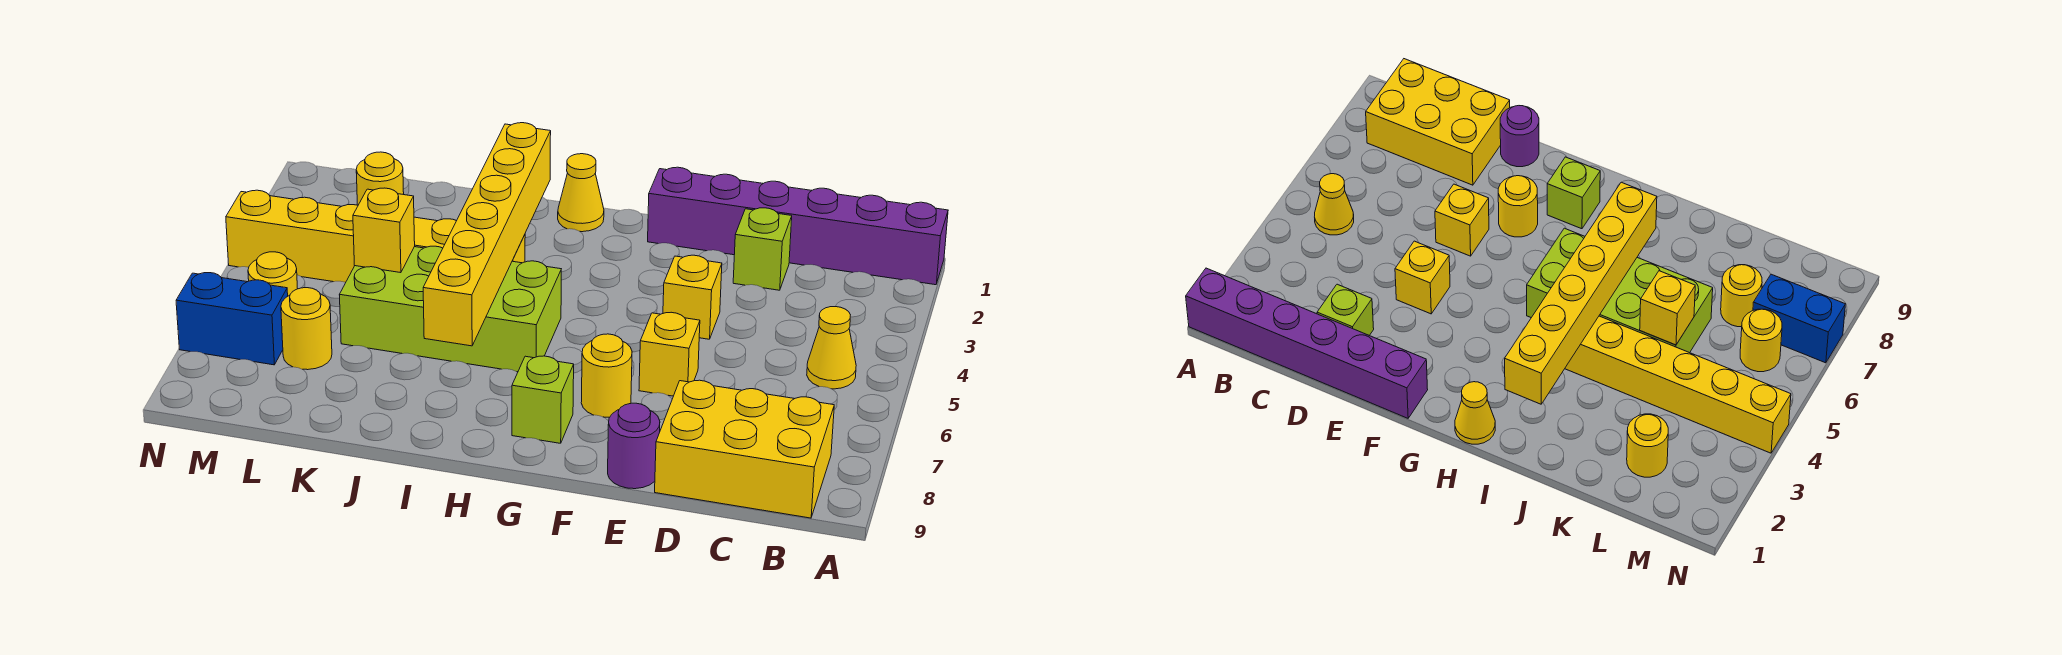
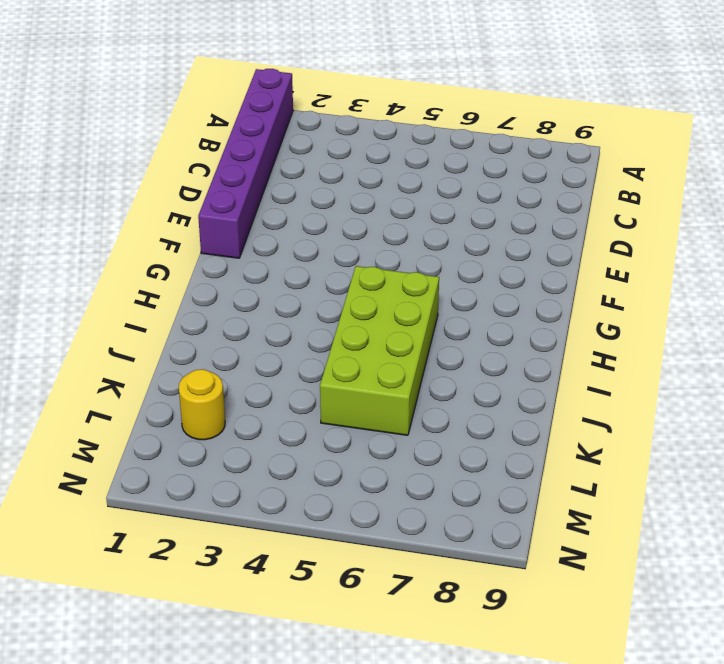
none -> yellow 1x1 cone [807,307,856,389]
none -> yellow 2x3 brick [655,380,834,518]
none -> lime 1x1 brick [733,208,792,290]

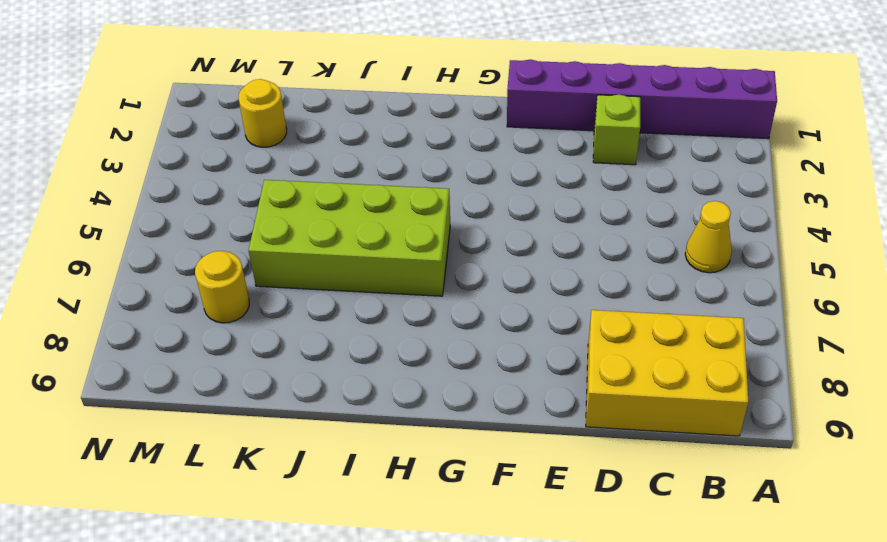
none -> yellow 1x1 brick [663,255,722,339]
none -> yellow 1x1 brick [639,312,700,396]
none -> purple 1x1 round brick [608,403,660,489]

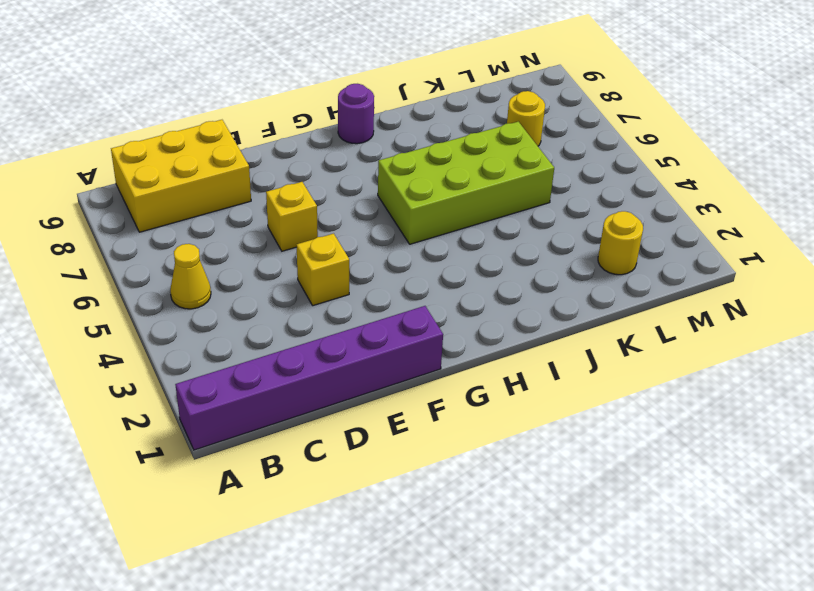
purple 1x1 round brick [338,84,374,144] -> purple 1x1 round brick moved to [608,403,660,489]
none -> lime 1x1 brick [733,208,792,290]
none -> yellow 1x1 round brick [581,334,632,417]
none -> lime 1x1 brick [512,356,574,443]

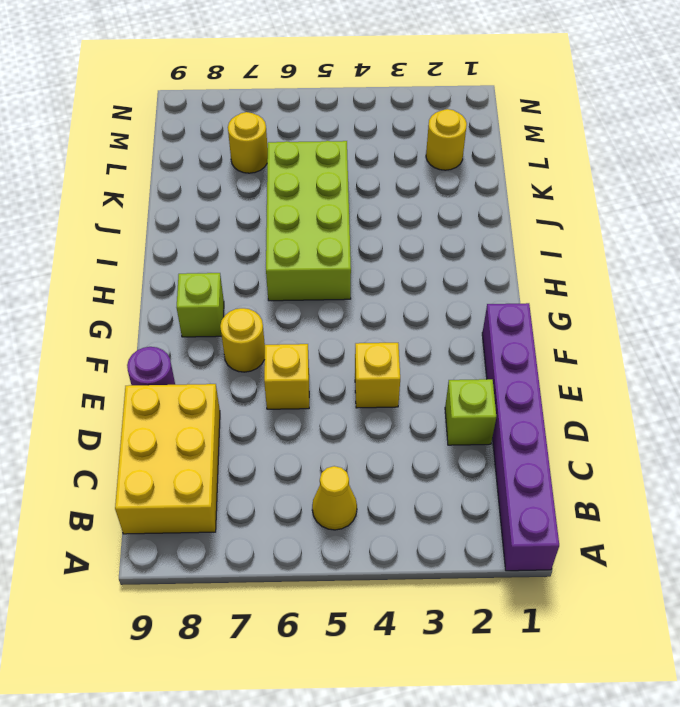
none -> yellow 1x1 cone [558,154,604,232]
none -> yellow 1x6 brick [226,190,525,282]
none -> yellow 1x1 round brick [248,252,298,296]

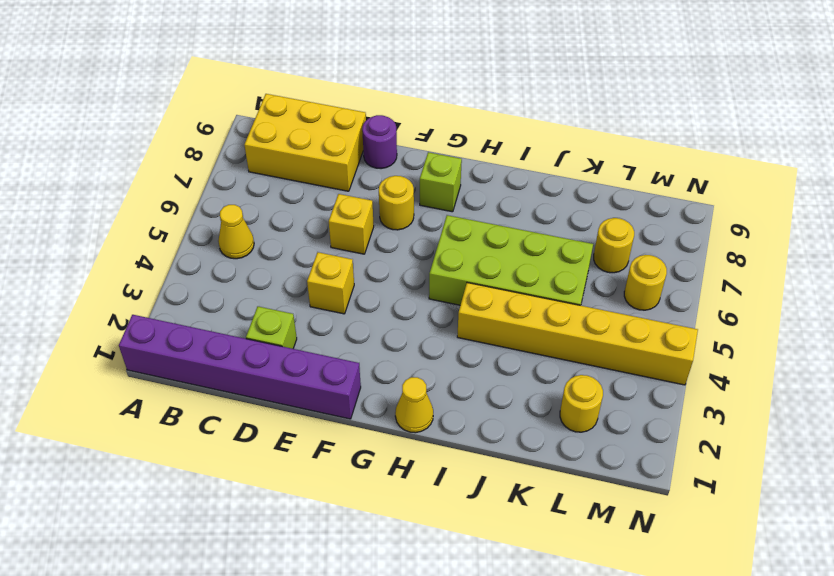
none -> blue 1x2 brick [176,273,288,365]
none -> yellow 1x6 brick [423,123,551,346]
none -> yellow 1x1 brick [353,188,415,273]

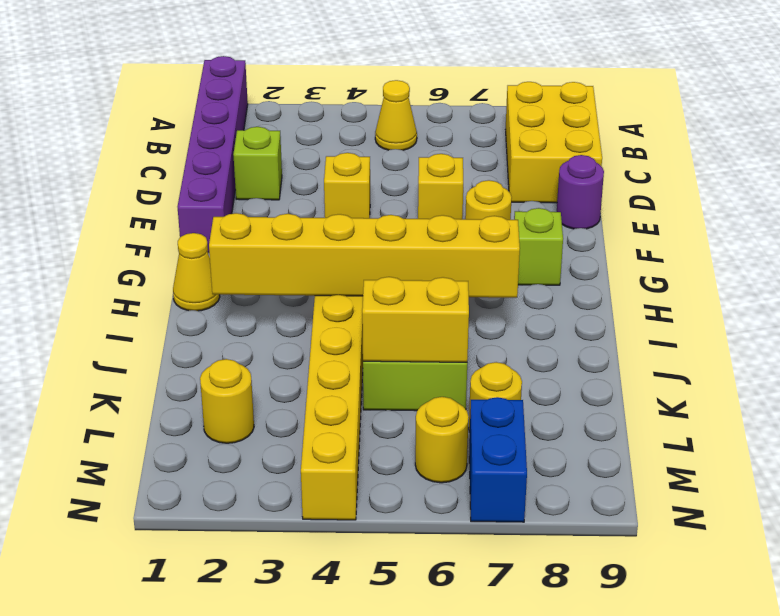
yellow 1x2 brick [362,277,469,362] -> yellow 1x1 brick [353,188,415,273]

